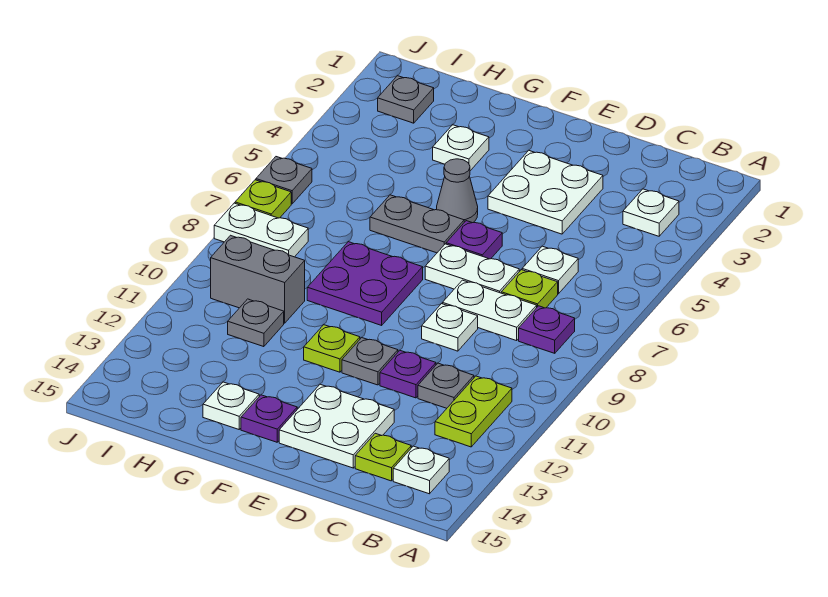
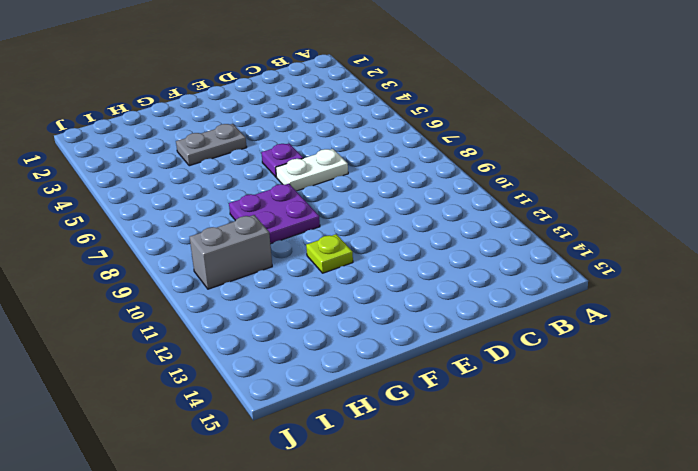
grey 1x2 plate [176,124,247,166] -> grey 1x2 plate moved to [370,195,464,253]
none -> white 1x1 plate [623,189,679,236]
none -> purple 1x1 plate [519,306,575,353]
none -> lime 1x2 plate [435,376,512,447]

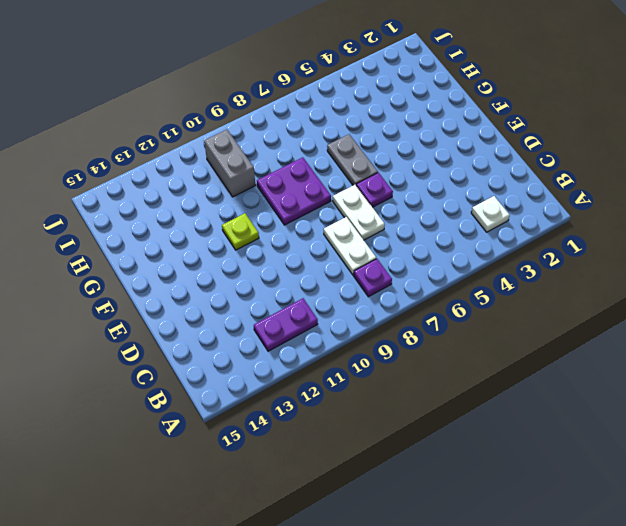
purple 1x2 plate [254,298,318,351] -> lime 1x2 plate [435,376,512,447]
none -> white 1x1 plate [393,446,449,494]
none -> white 1x1 plate [522,246,578,294]
none -> lime 1x1 plate [501,270,558,308]

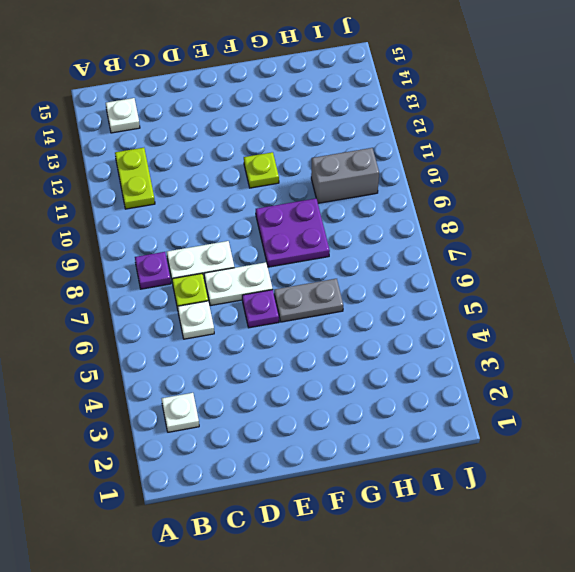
none -> grey 1x1 plate [418,363,474,408]
none -> lime 1x1 plate [355,433,411,481]
none -> white 2x2 plate [488,151,603,234]

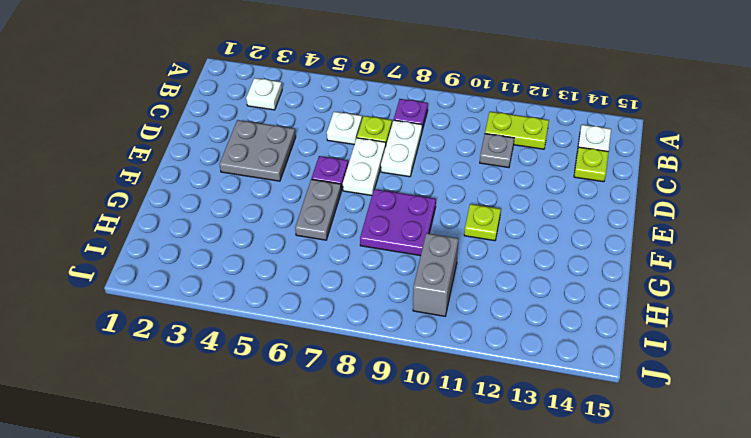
grey 2x2 plate [219,120,296,181] -> white 2x2 plate [488,151,603,234]
none -> white 1x1 plate [422,304,478,351]
none -> purple 1x1 plate [380,351,436,398]
none -> white 2x2 plate [279,384,394,468]

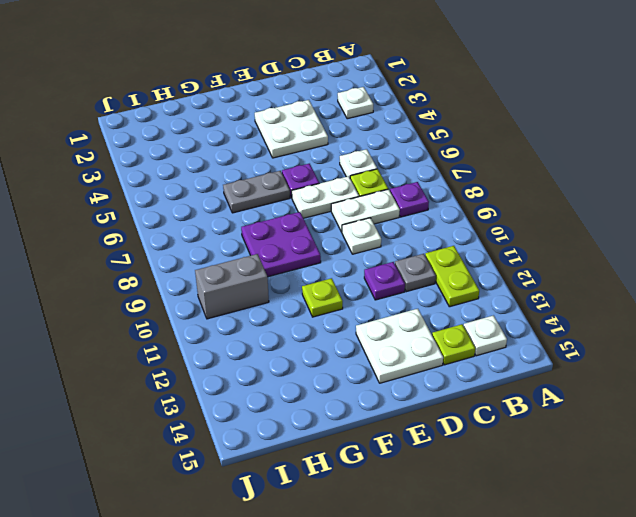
none -> grey 1x1 plate [342,338,398,385]
none -> grey 1x1 cone [437,159,478,223]
none -> purple 1x1 plate [241,395,297,442]

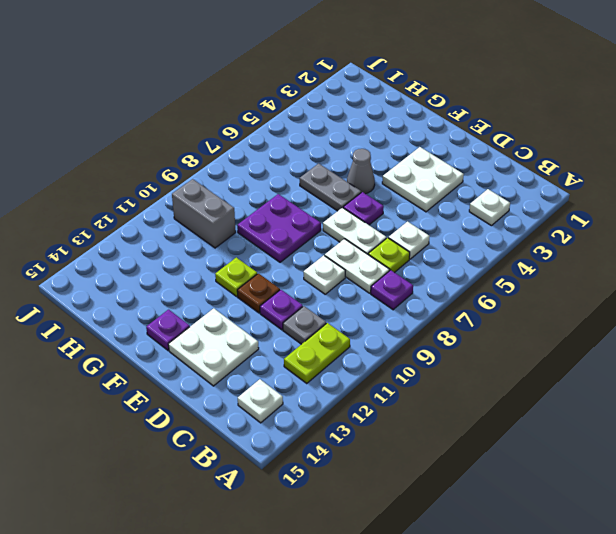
brown 1x1 plate [237,273,280,313] -> grey 1x1 plate [342,338,398,385]
none -> lime 1x1 plate [355,433,411,481]
none -> white 1x1 plate [433,125,489,171]
none -> white 1x1 plate [203,382,259,429]

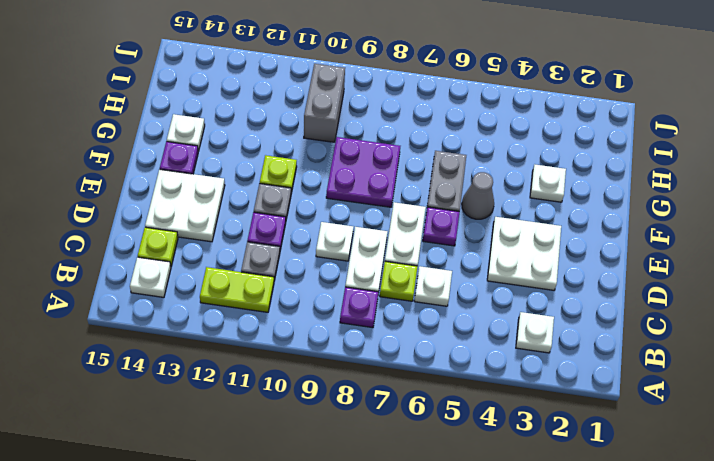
none -> grey 1x1 plate [228,299,284,347]
none -> grey 1x1 plate [378,76,434,123]
none -> white 1x2 plate [214,203,308,257]

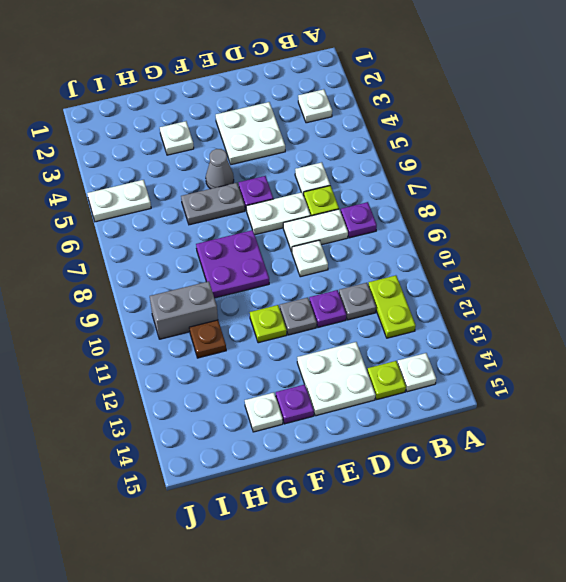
brown 1x1 plate [189,320,226,358] -> grey 1x1 plate [228,299,284,347]
white 1x2 plate [87,180,151,222] -> white 1x2 plate moved to [214,203,308,257]
none -> grey 1x1 plate [378,76,434,123]
none -> grey 1x1 plate [256,157,312,204]
none -> lime 1x1 plate [235,180,291,218]

